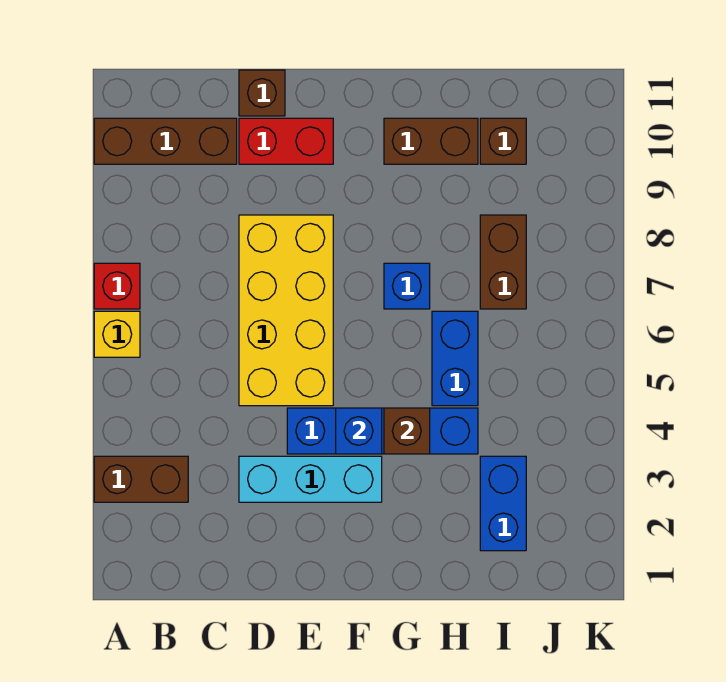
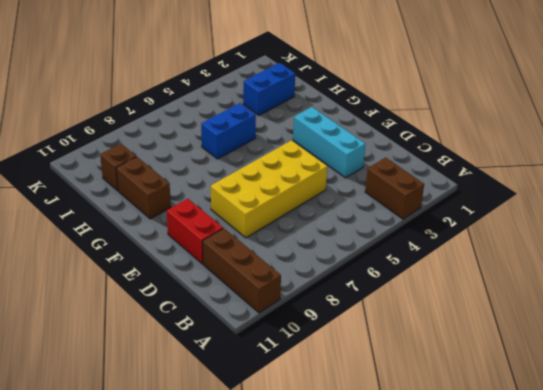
none -> yellow 1x1 brick [94,311,140,357]
none -> red 1x1 brick [94,263,140,309]
none -> brown 1x1 brick [239,70,285,116]

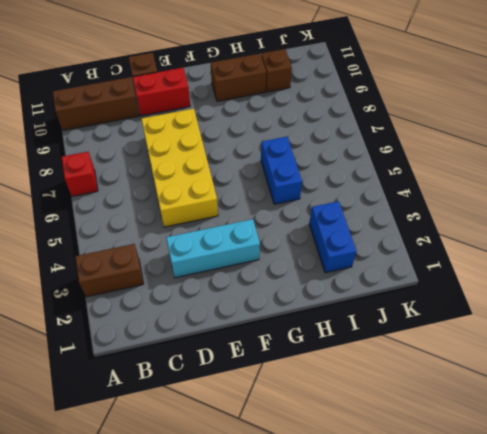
none -> yellow 1x1 brick [94,311,140,357]
none -> blue 1x4 brick [287,408,478,454]
none -> blue 1x1 brick [384,263,430,309]

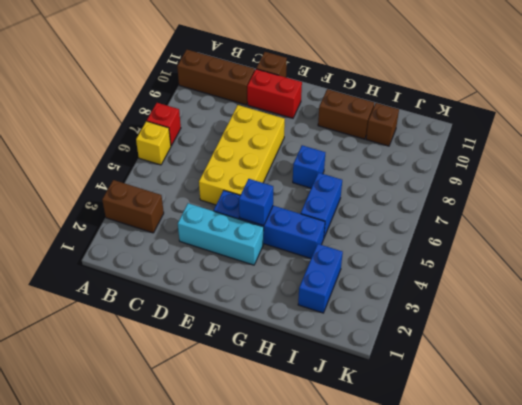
none -> brown 1x2 brick [480,215,526,309]
none -> brown 1x1 brick [384,408,430,454]

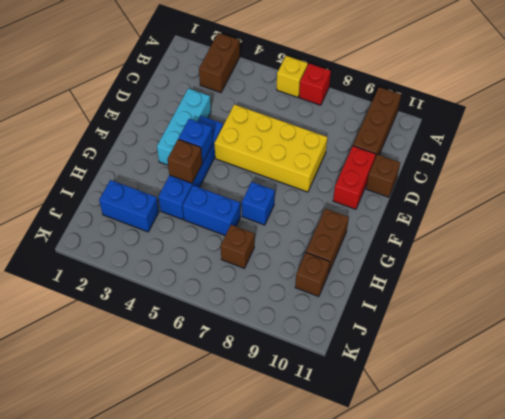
brown 1x1 brick [221,225,254,268] -> brown 1x2 brick [480,215,526,309]

